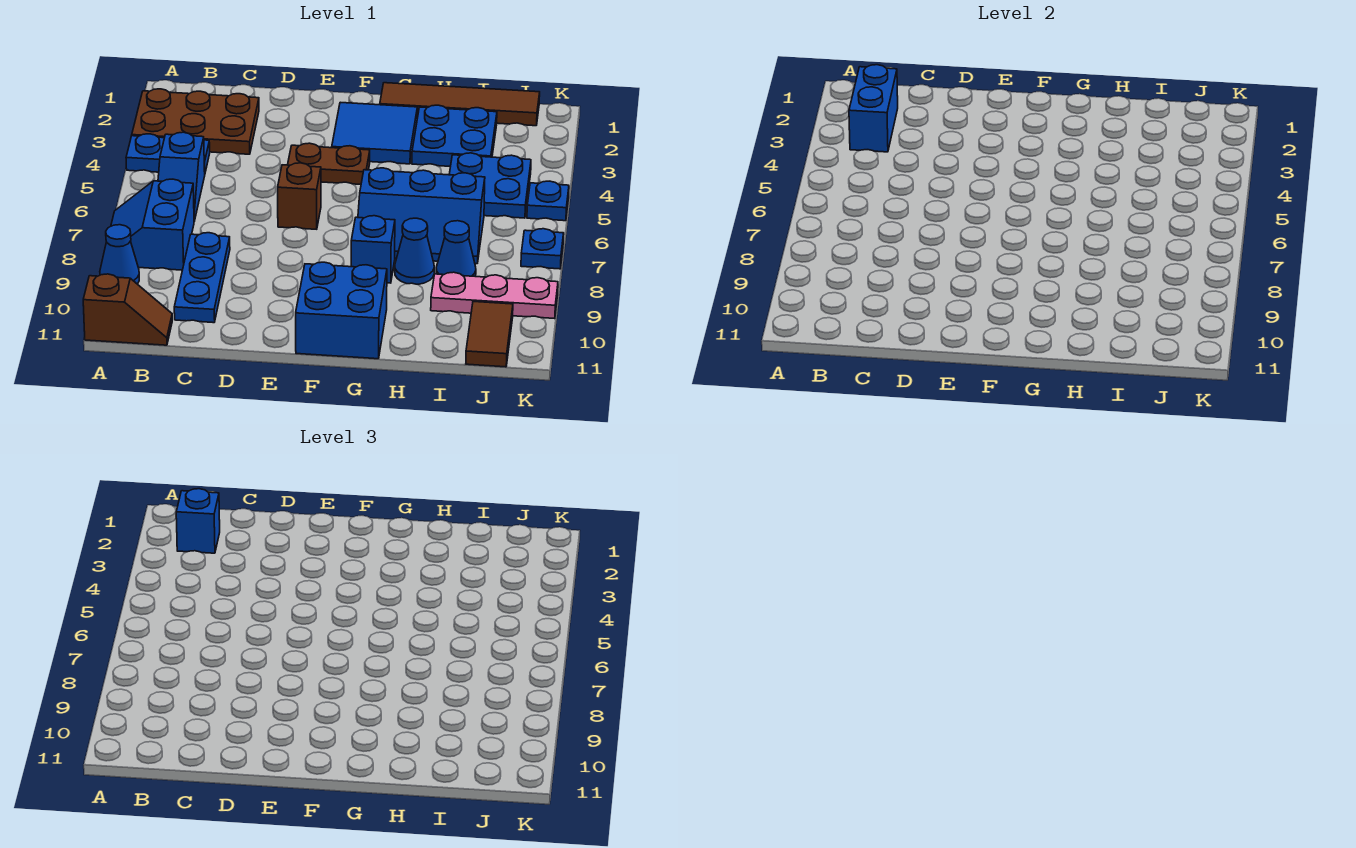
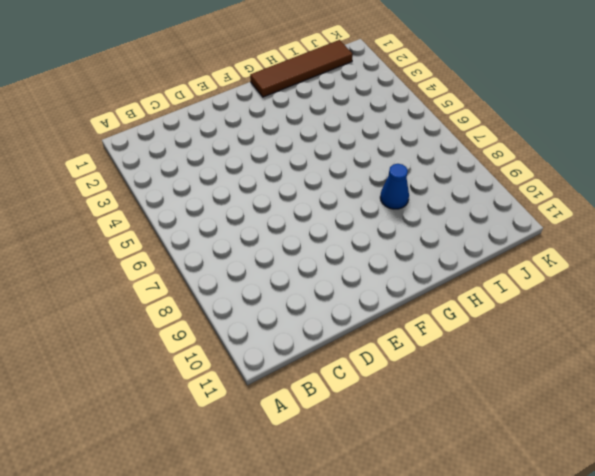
none -> brown 2x3 plate [132,89,259,154]
none -> blue 1x2 plate [126,134,210,172]
none -> blue 2x2 slope [111,179,194,270]

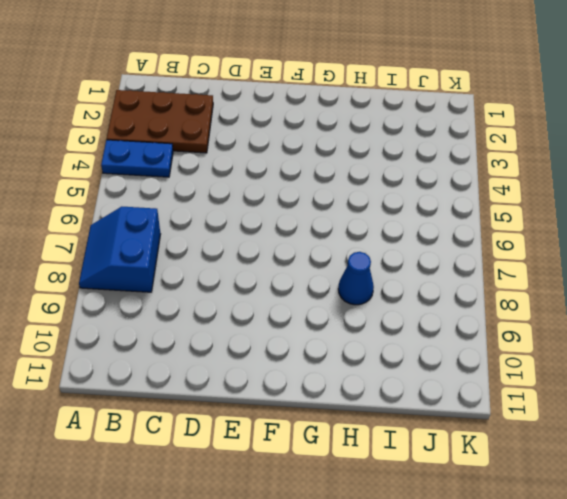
none -> blue 1x1 cone [100,225,139,284]
none -> brown 1x2 slope [83,274,172,345]
none -> blue 1x2 slope [158,132,205,221]

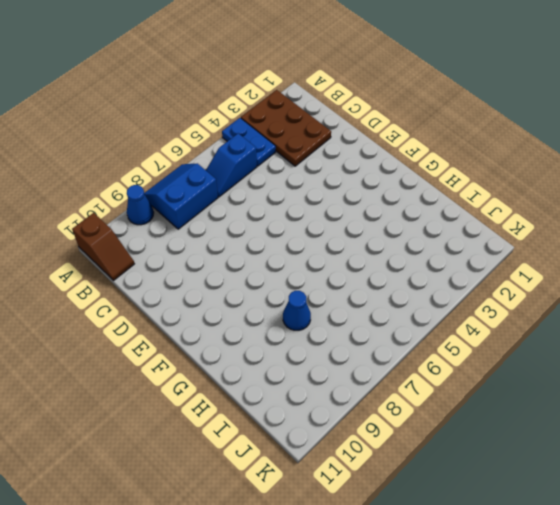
none -> blue 1x3 plate [174,233,230,323]
none -> brown 1x2 plate [288,143,370,184]
none -> brown 1x1 brick [278,163,321,229]

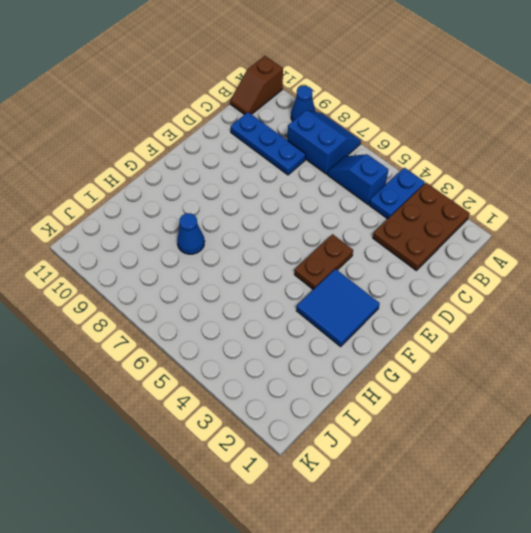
none -> brown 1x1 brick [278,163,321,229]
none -> blue 2x2 brick [296,262,387,359]
none -> brown 1x4 tile [380,83,540,126]

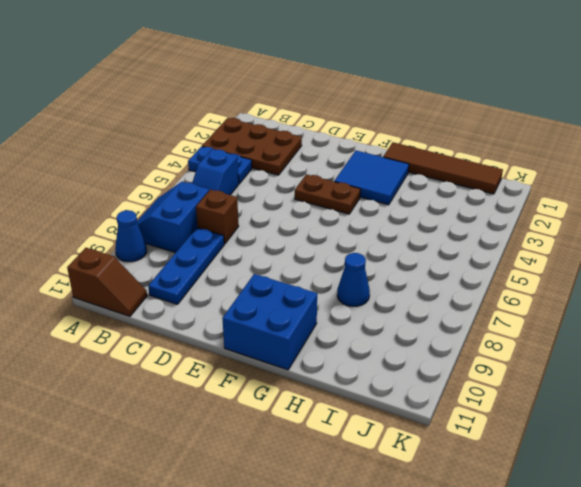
brown 1x1 brick [196,190,239,244] -> brown 1x1 brick moved to [278,163,321,229]
none -> blue 2x3 slope [358,168,485,264]
none -> blue 1x1 brick [351,216,395,283]
none -> blue 2x2 plate [412,105,497,167]

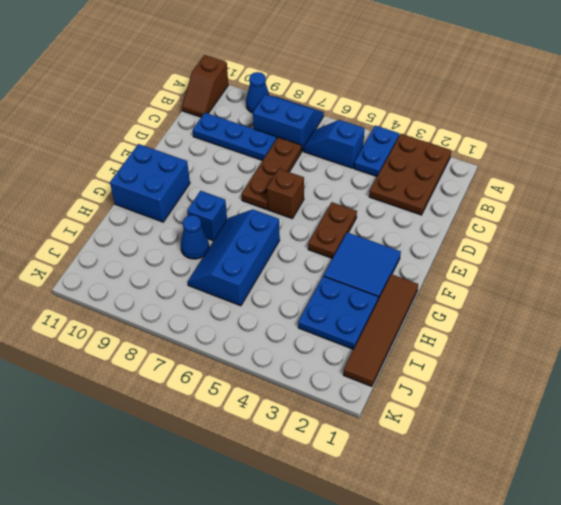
brown 1x3 plate [242,137,302,209] -> none
none -> blue 2x2 plate [449,153,531,218]
none -> blue 1x1 cone [436,221,476,277]
none -> pink 1x3 plate [431,272,558,319]

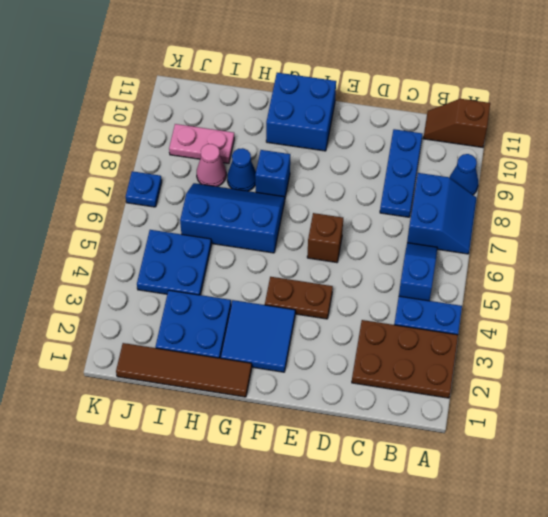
pink 1x1 cone [197,144,226,187] -> blue 1x1 cone [436,221,476,277]
pink 1x2 plate [169,124,234,163] -> pink 1x3 plate [431,272,558,319]
none -> brown 1x2 tile [466,302,513,367]
none -> blue 1x1 plate [527,181,569,221]
none -> blue 1x2 brick [849,65,898,152]

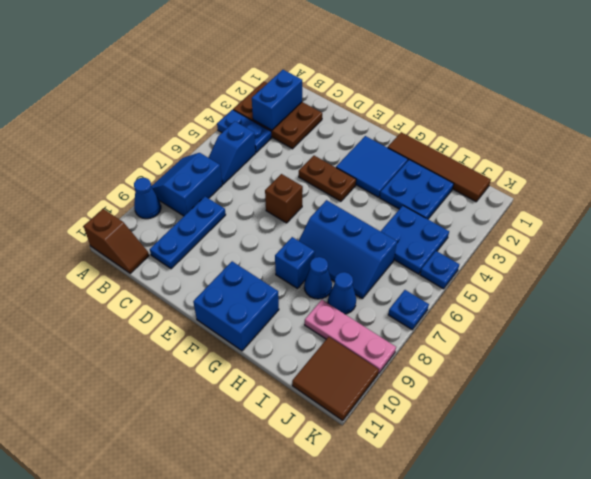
brown 2x2 tile [292,337,379,421] -> brown 1x2 tile [466,302,513,367]
none -> blue 1x1 brick [176,489,220,553]

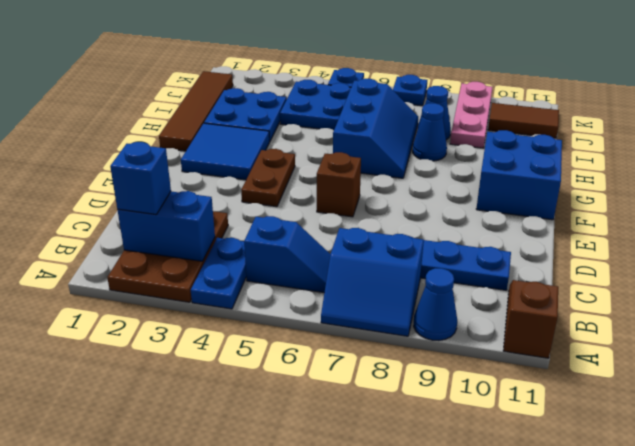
none -> blue 1x1 brick [351,216,395,283]

